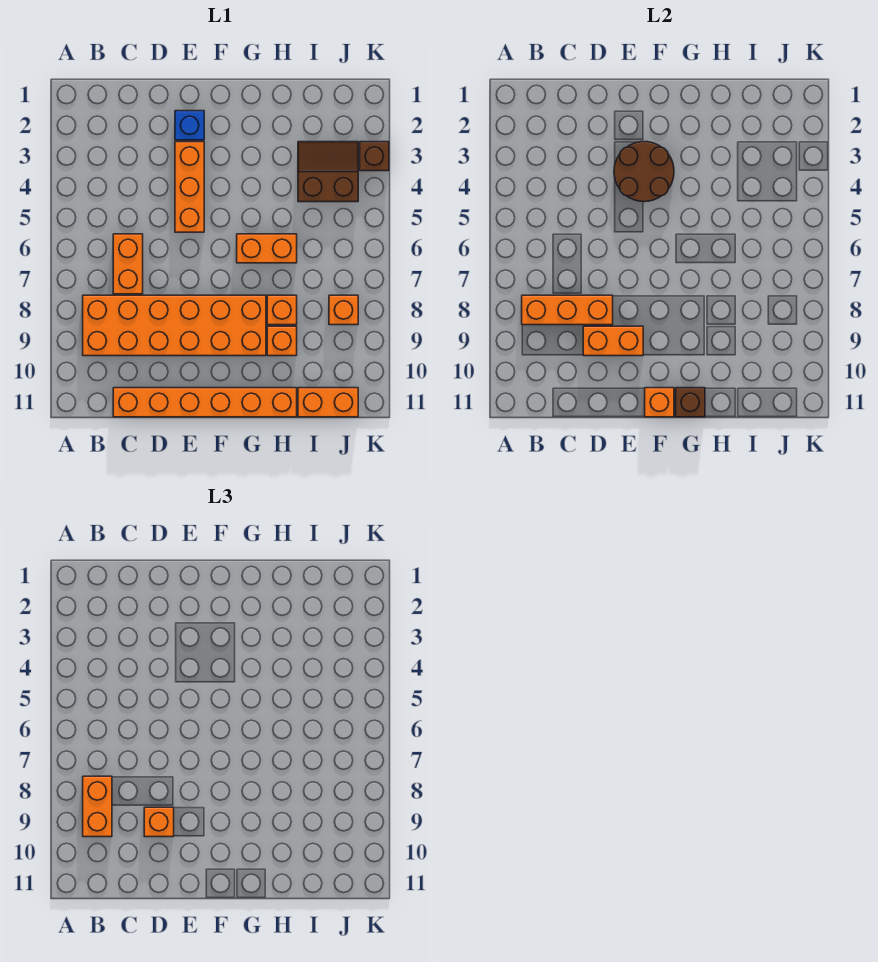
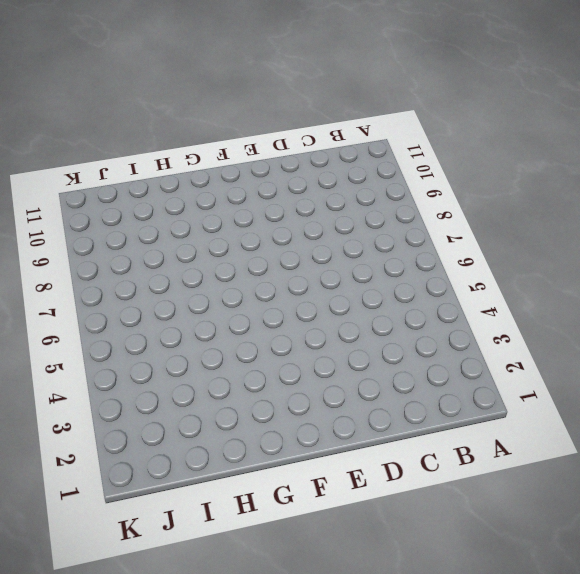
none -> orange 2x6 brick [83,295,266,356]
none -> orange 1x2 brick [113,234,143,294]
none -> orange 1x6 brick [113,388,297,417]

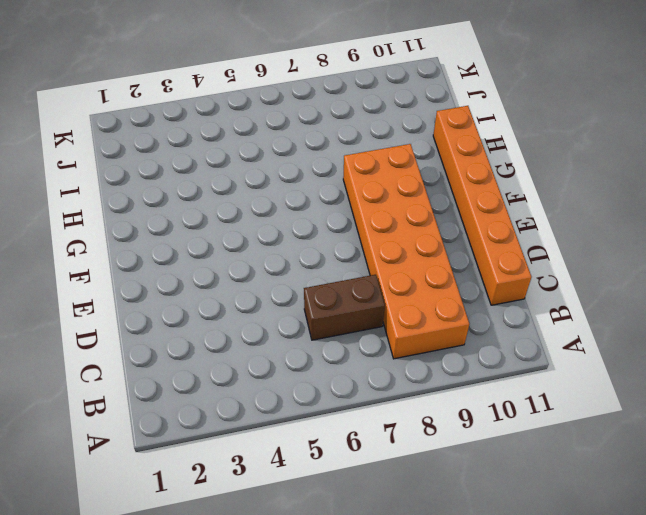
brown 1x2 brick [304,275,385,340] -> orange 1x2 brick [113,234,143,294]
none -> blue 1x1 brick [175,111,204,140]
none -> orange 1x3 brick [175,142,204,232]
none -> orange 1x2 brick [237,234,297,263]

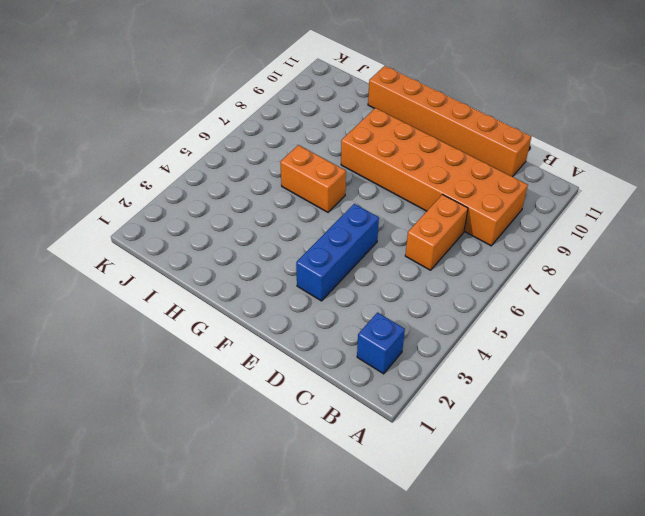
blue 1x1 brick [357,313,405,374] -> blue 1x1 brick moved to [175,111,204,140]
blue 1x3 brick [296,204,379,301] -> orange 1x3 brick [175,142,204,232]
none -> orange 1x1 brick [267,295,297,325]
none -> orange 1x1 brick [267,326,297,356]
none -> brown 2x2 slope [298,142,358,202]

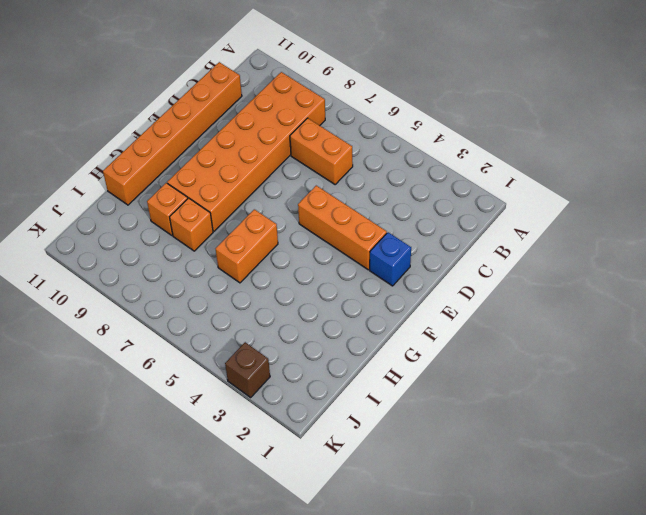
none -> brown 2x2 slope [298,142,358,202]
none -> orange 1x2 brick [298,388,358,417]
none -> orange 1x1 brick [329,295,358,325]

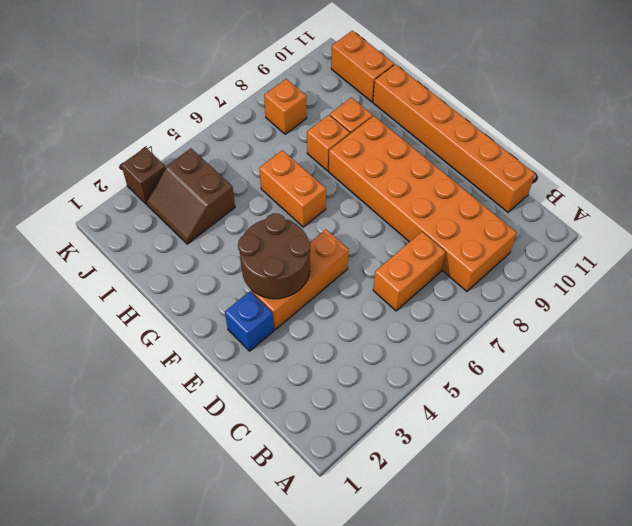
none -> orange 1x3 brick [522,295,613,325]
none -> orange 1x2 brick [583,326,643,356]
none -> orange 1x1 brick [645,388,674,417]

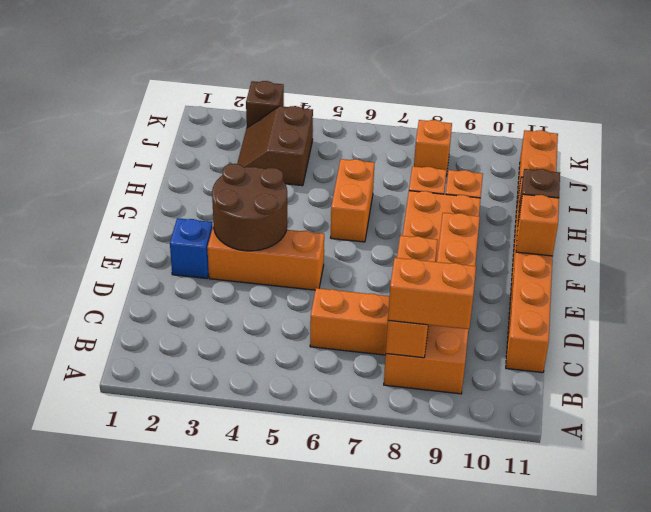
none -> orange 1x1 brick [144,807,174,837]

